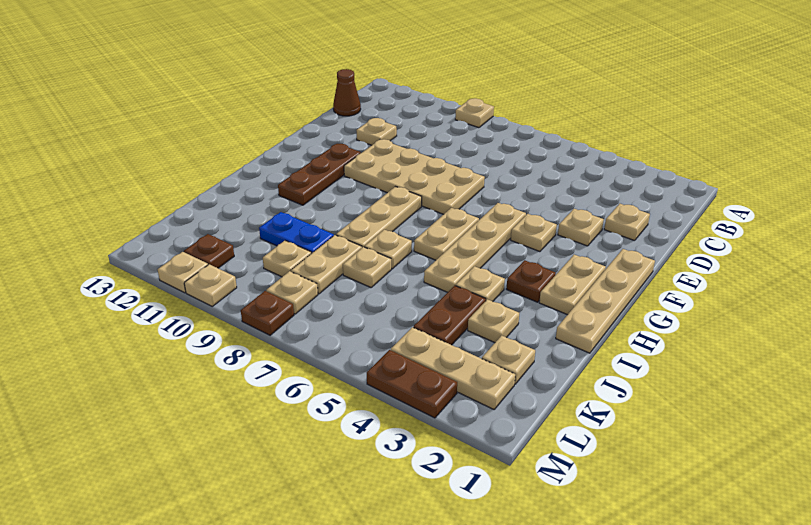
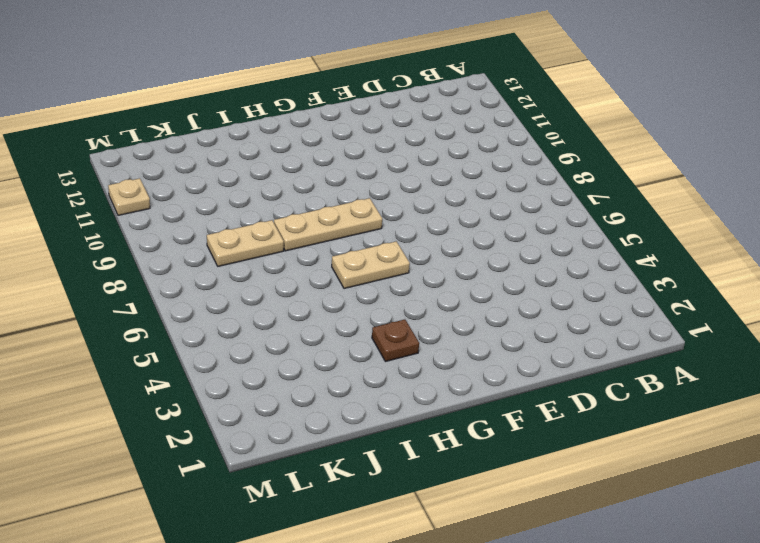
none -> tan 1x1 plate [455,98,494,128]
none -> brown 1x1 cone [333,69,361,116]
none -> tan 1x1 plate [604,204,650,241]
none -> tan 1x1 plate [356,118,397,145]

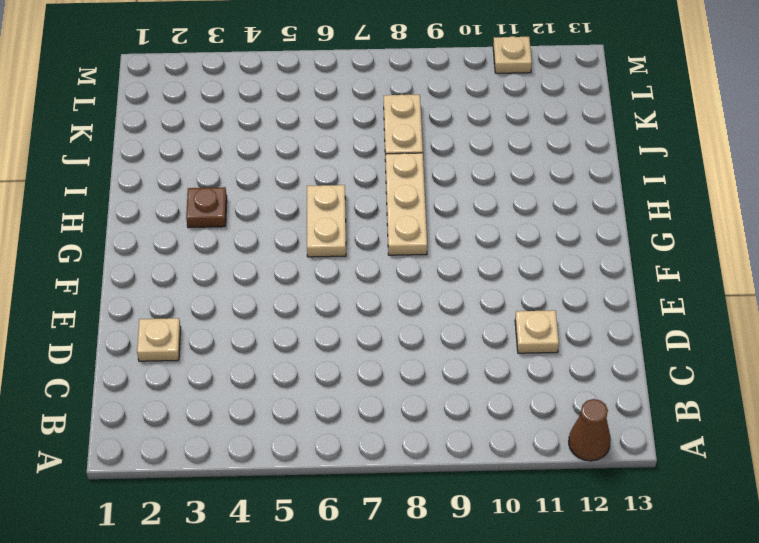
brown 1x1 cone [569,399,611,461] -> brown 1x1 cone moved to [333,69,361,116]
none -> tan 1x1 plate [455,98,494,128]
none -> tan 1x1 plate [558,209,604,246]
none -> tan 2x4 plate [344,139,485,214]
none -> tan 1x4 plate [556,249,655,353]

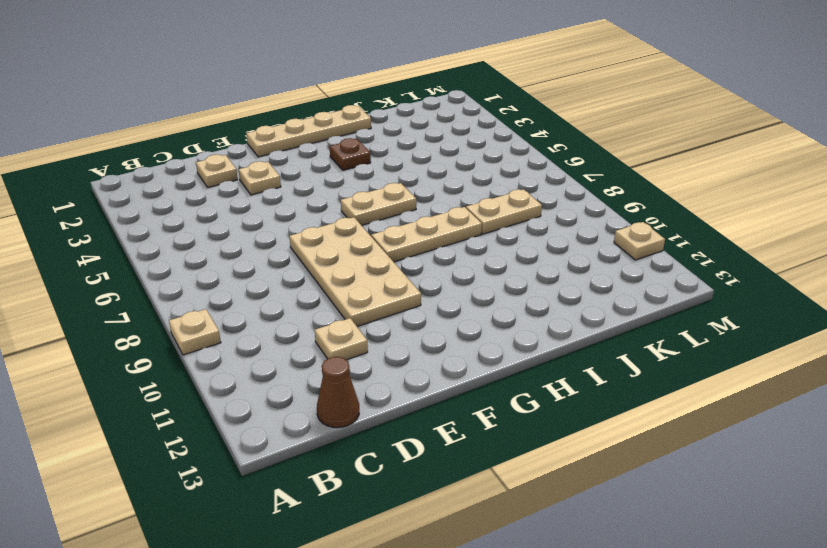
none -> tan 1x1 plate [511,214,557,252]
none -> tan 1x4 plate [424,203,526,292]
none -> brown 1x3 plate [278,144,361,205]
none -> tan 1x2 plate [539,255,606,315]

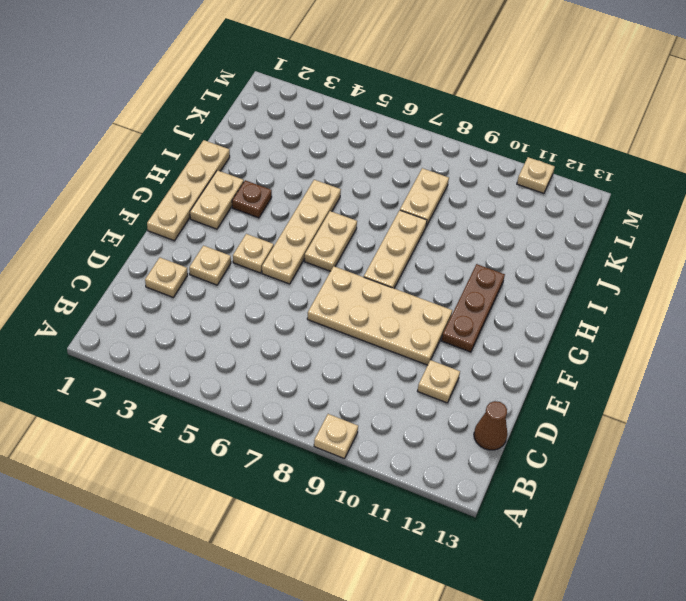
none -> tan 1x1 plate [456,266,505,301]
none -> tan 1x1 plate [364,230,412,269]
none -> tan 1x1 plate [468,299,519,343]
none -> brown 1x2 plate [413,286,486,345]

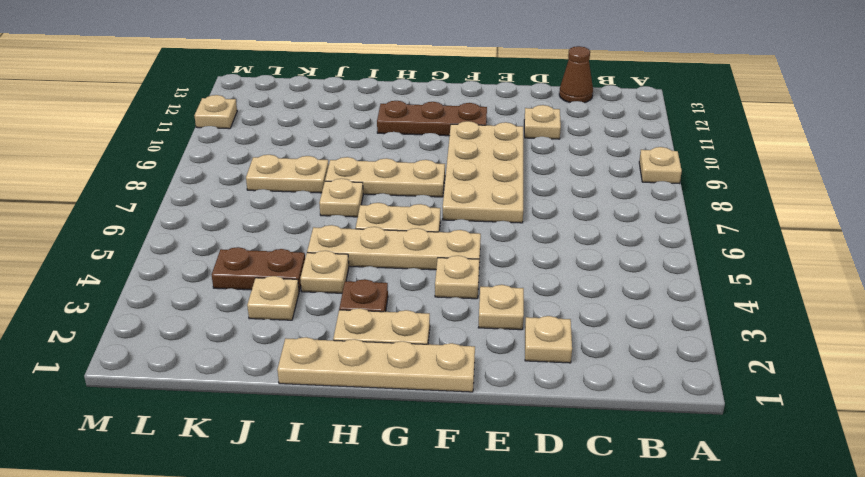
none -> tan 1x1 plate [343,247,392,287]
none -> blue 1x2 plate [259,212,334,253]
none -> tan 1x1 plate [482,336,535,384]
none -> tan 1x1 plate [263,241,312,277]

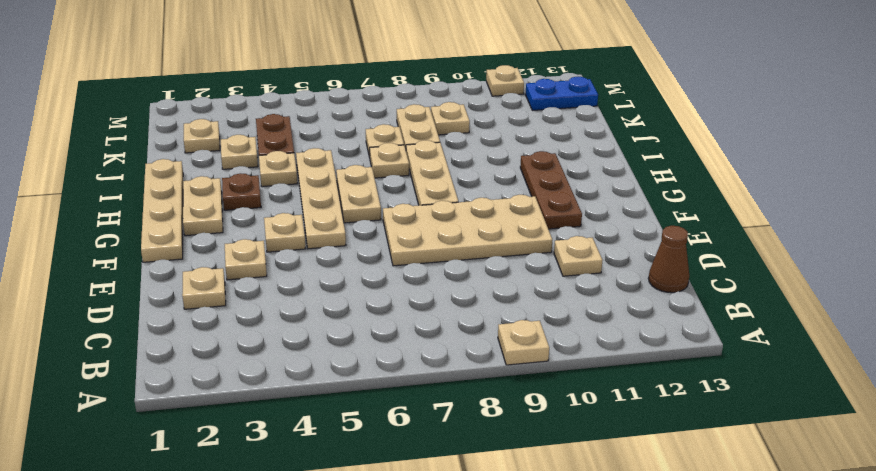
blue 1x2 plate [525,77,598,111] -> blue 1x2 plate moved to [259,212,334,253]
none -> tan 1x3 plate [391,327,515,409]
none -> tan 1x1 plate [266,271,318,314]
none -> brown 1x1 plate [184,234,234,268]
none -> brown 1x2 plate [367,350,457,418]

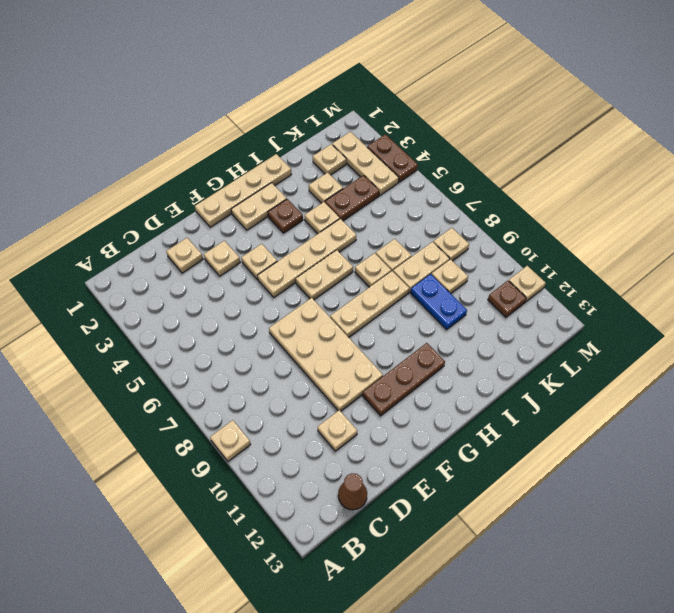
none -> brown 1x1 plate [241,291,294,335]
none -> tan 1x1 plate [184,264,237,306]

